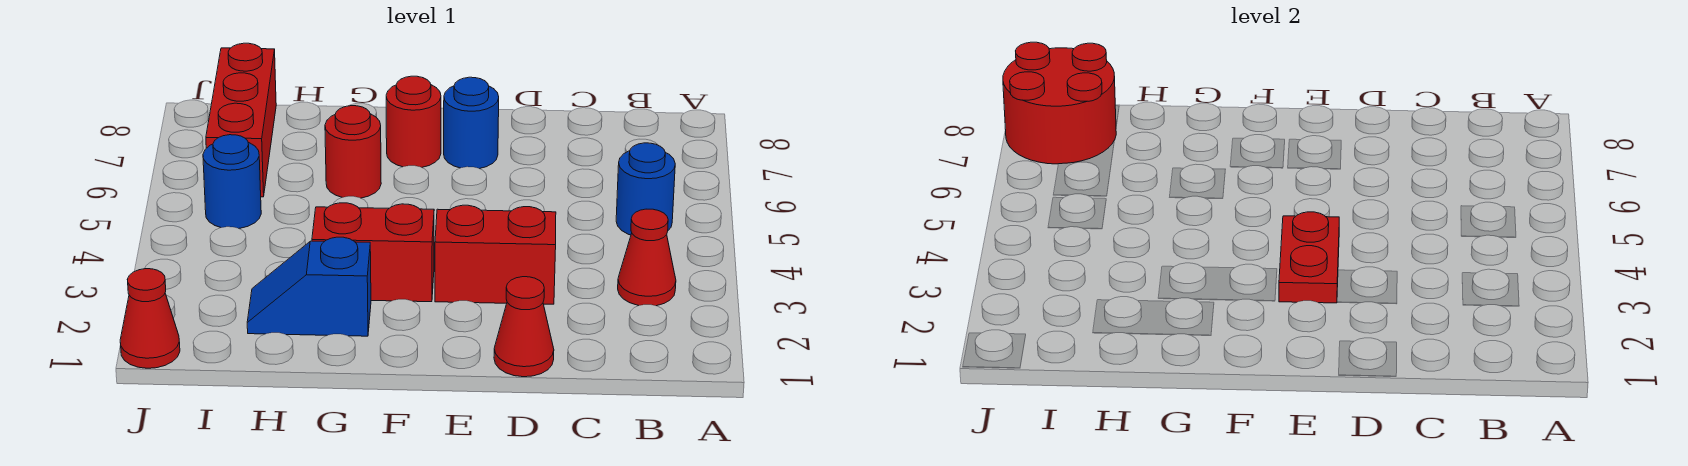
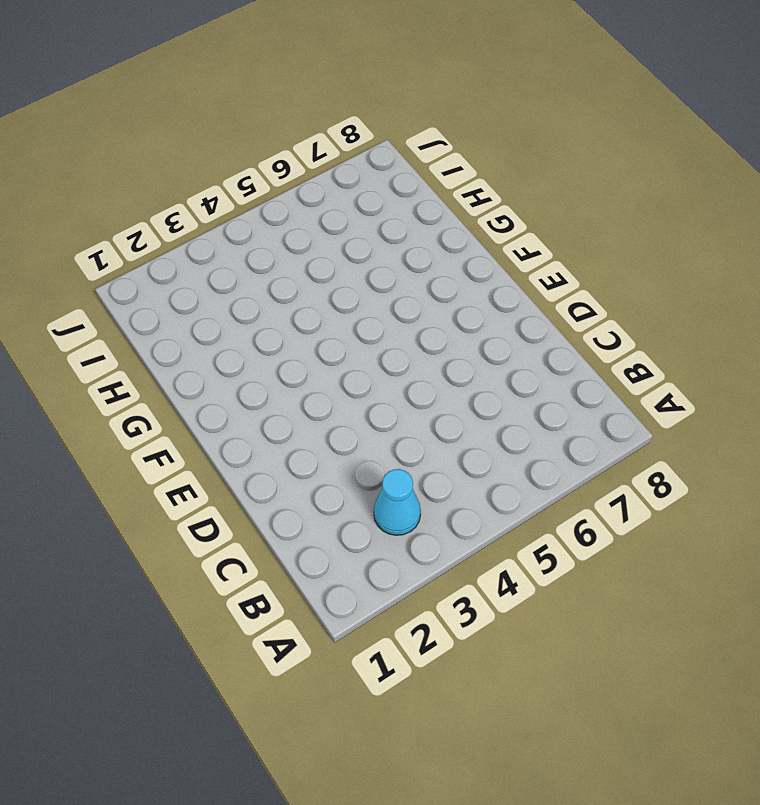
cyan 1x1 cone [374,469,421,535] -> red 1x1 cone [618,209,676,306]
none -> blue 1x1 round brick [616,143,675,235]
none -> red 1x1 cone [494,277,554,377]
none -> red 1x2 brick [435,205,556,304]

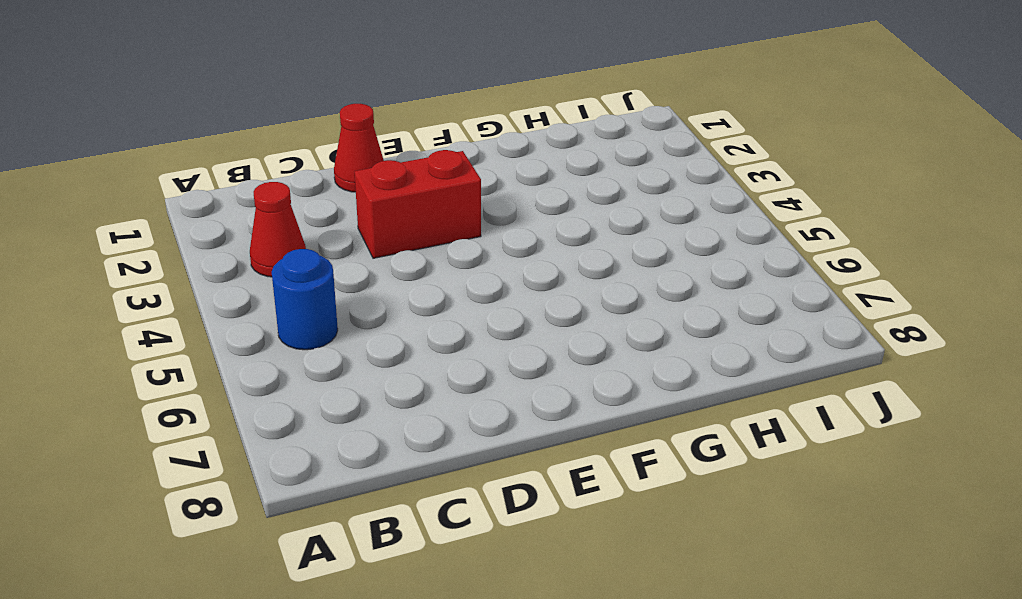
none -> blue 1x1 round brick [444,77,499,169]
none -> red 1x2 brick [312,203,434,302]
none -> red 1x1 round brick [386,76,441,167]

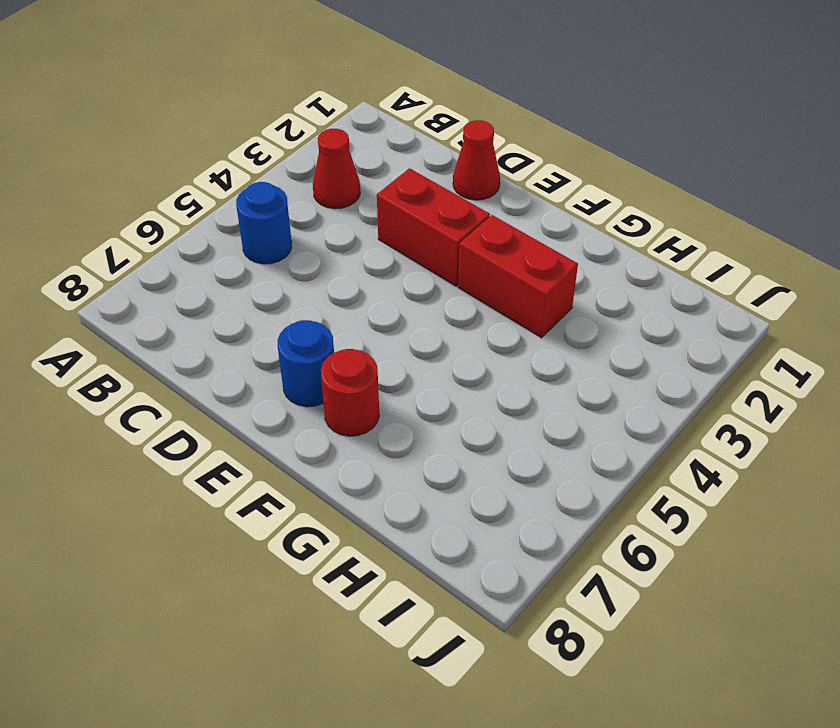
none -> blue 1x2 slope [247,237,371,336]
none -> red 1x1 round brick [325,106,381,198]
none -> blue 1x1 round brick [203,135,261,228]

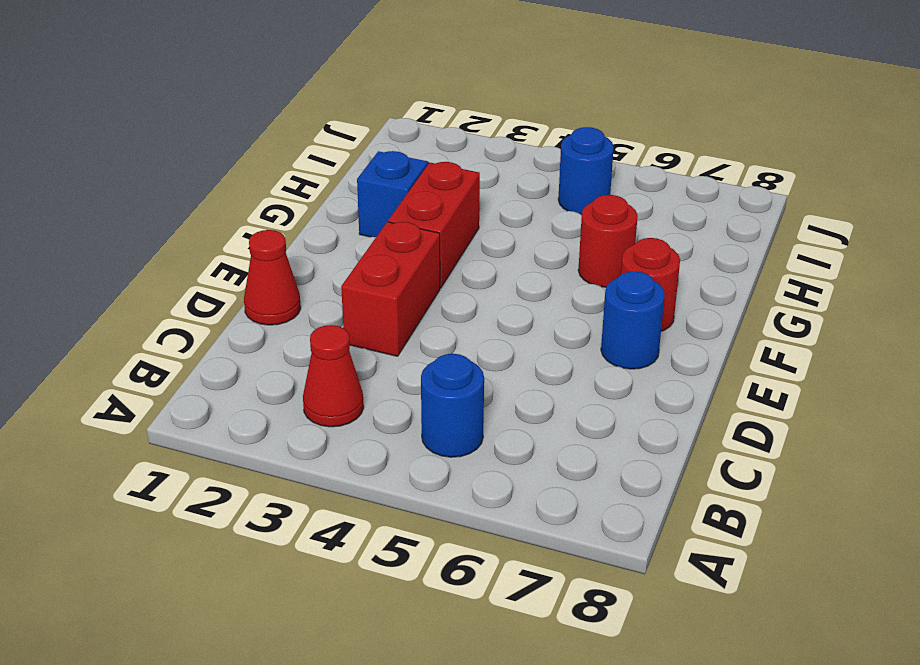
none -> red 1x3 brick [206,43,276,197]
none -> red 1x1 cone [120,269,180,368]
none -> red 1x2 plate [1279,212,1339,303]

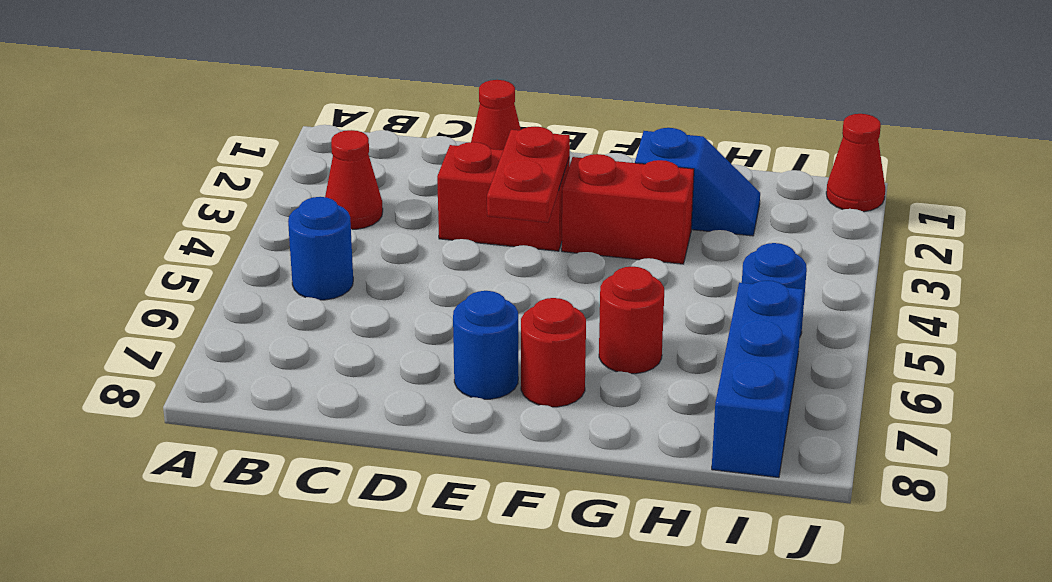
blue 1x3 brick [712,281,803,477] -> red 1x3 brick [206,43,276,197]
none -> red 2x2 round brick [1003,42,1116,164]

